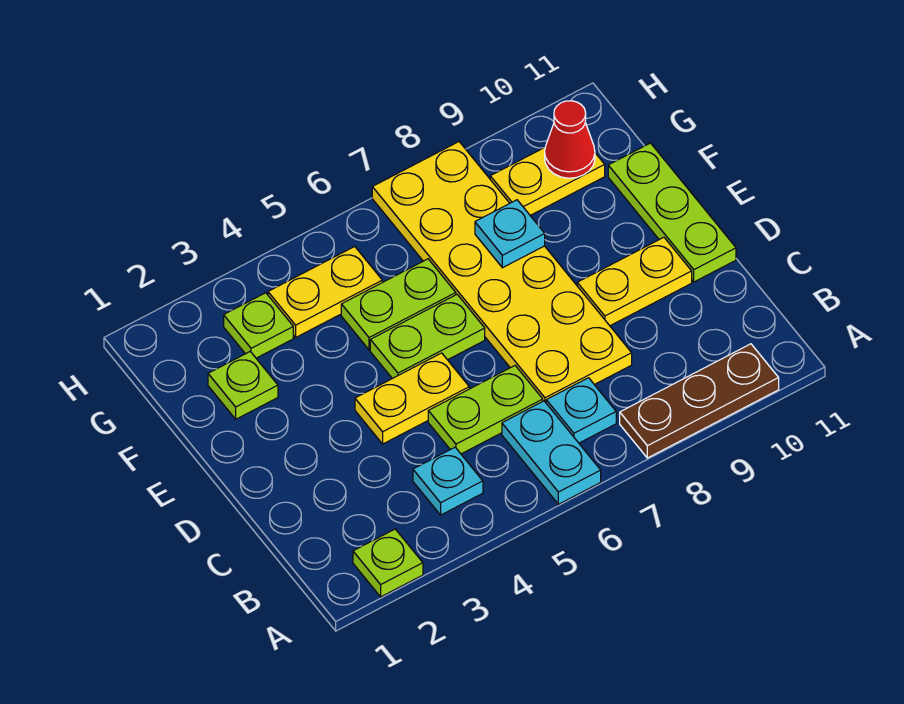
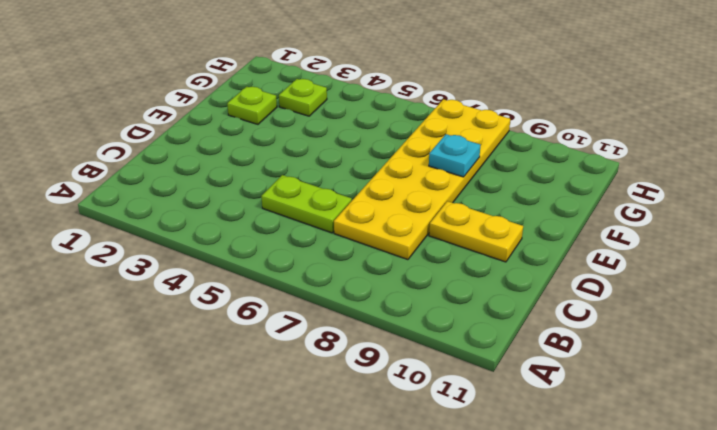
none -> lime 1x1 plate [353,529,423,597]
none -> cyan 1x2 plate [502,401,601,504]
none -> brown 1x3 plate [620,344,779,458]

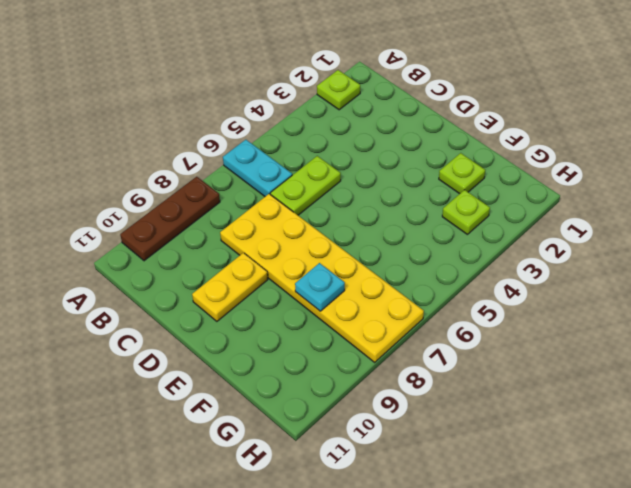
none -> cyan 1x1 plate [413,447,483,515]
none -> cyan 1x1 plate [546,378,616,443]
none -> yellow 1x2 plate [355,353,469,444]

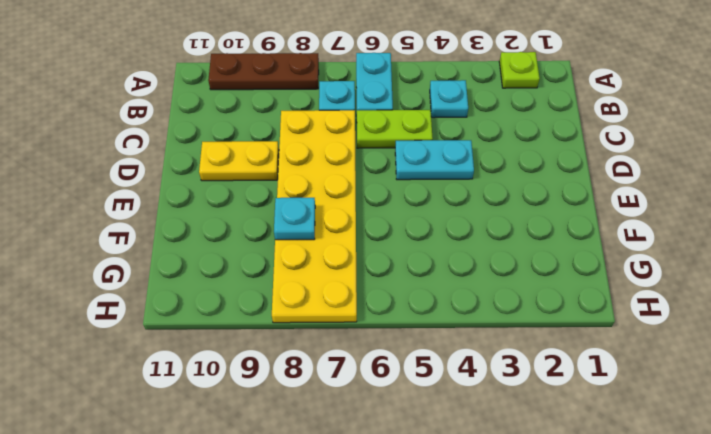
cyan 1x2 plate [395,140,474,180] -> yellow 1x2 plate [355,353,469,444]
none -> lime 1x3 plate [608,143,736,282]
none -> lime 1x2 plate [370,295,485,379]
none -> lime 1x1 plate [208,352,278,419]

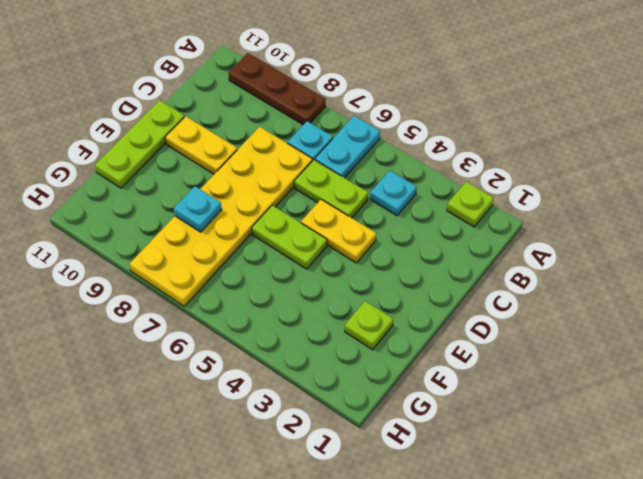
none -> lime 1x2 plate [341,259,456,350]
none -> lime 1x1 plate [224,293,293,358]
none -> yellow 1x2 plate [268,246,382,337]

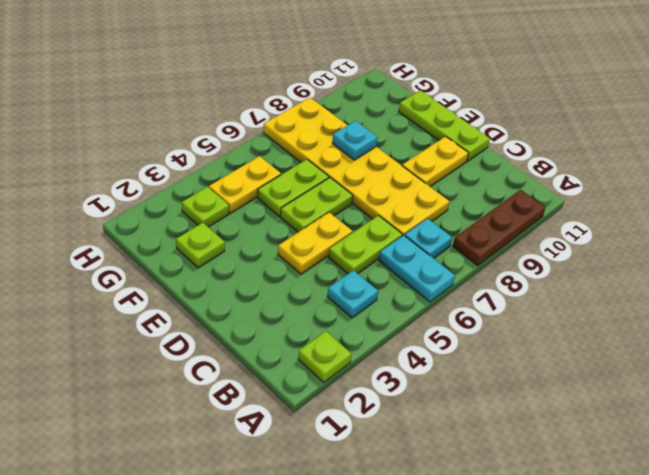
none -> yellow 1x2 plate [490,148,605,215]
none -> red 1x1 cone [545,101,595,178]

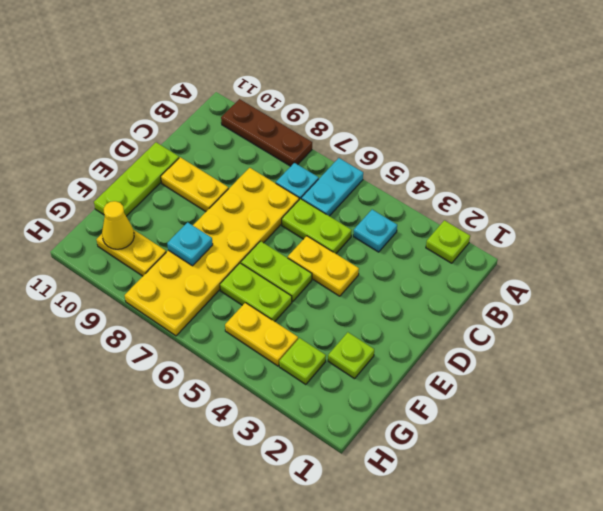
yellow 1x1 cone [102,201,134,249] -> red 1x1 cone [545,101,595,178]

